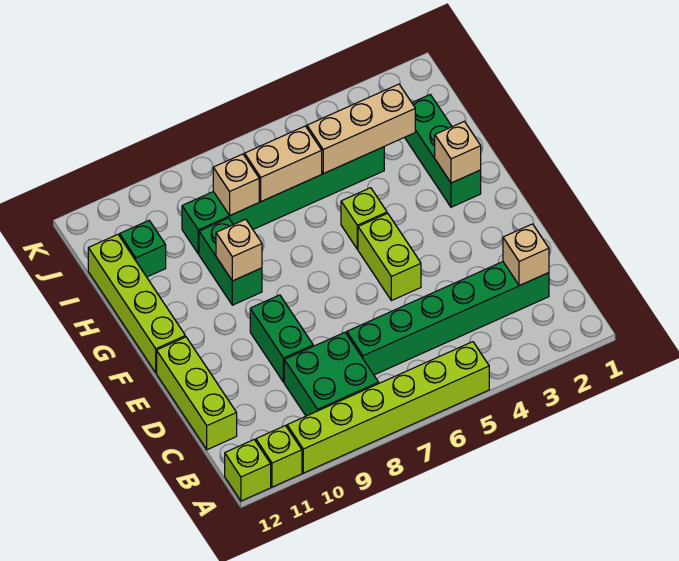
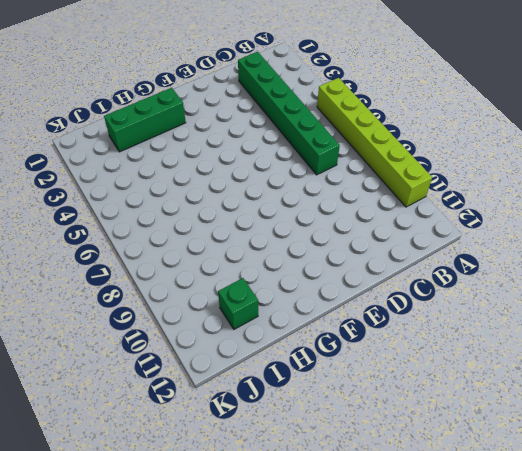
none -> lime 1x1 brick [256,426,302,487]
none -> lime 1x1 brick [225,440,271,501]
none -> green 2x2 brick [284,332,379,416]

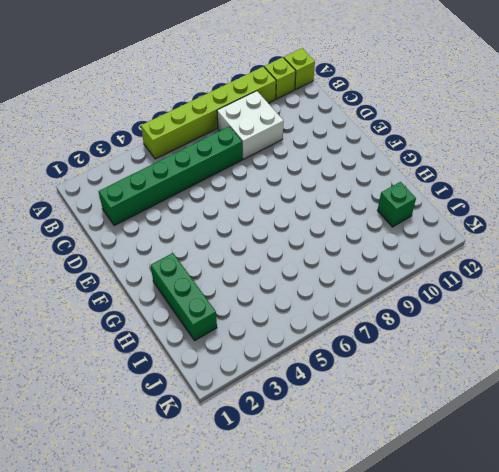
white 2x2 brick [217,91,284,159] -> green 2x2 brick [284,332,379,416]
none -> lime 1x3 brick [157,337,237,450]
none -> green 1x2 brick [250,295,313,382]
none -> lime 1x2 brick [358,213,421,301]

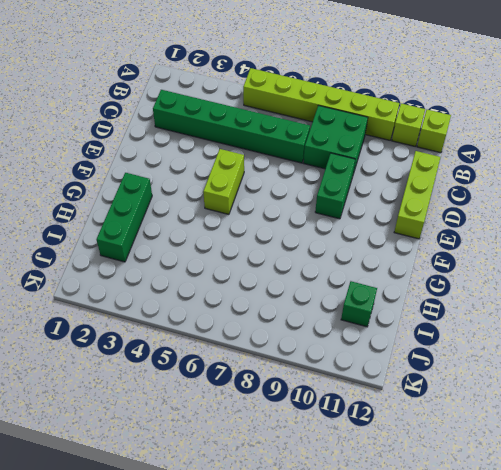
none -> lime 1x4 brick [88,234,185,373]
none -> lime 1x1 brick [341,188,387,249]
none -> green 1x2 brick [199,218,262,305]

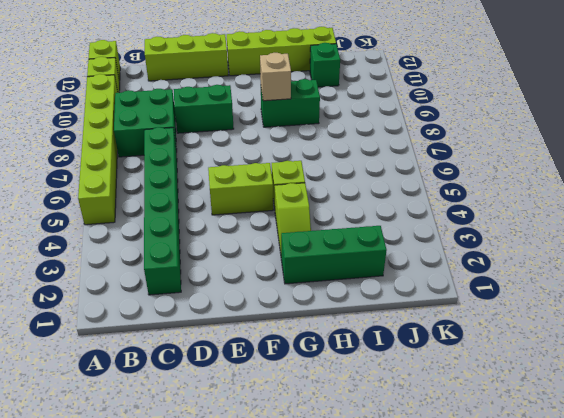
lime 1x2 slope [275,183,311,253] -> none
none -> green 1x6 brick [182,147,384,254]
none -> tan 1x1 brick [503,224,549,286]
none -> tan 1x1 brick [435,121,481,183]

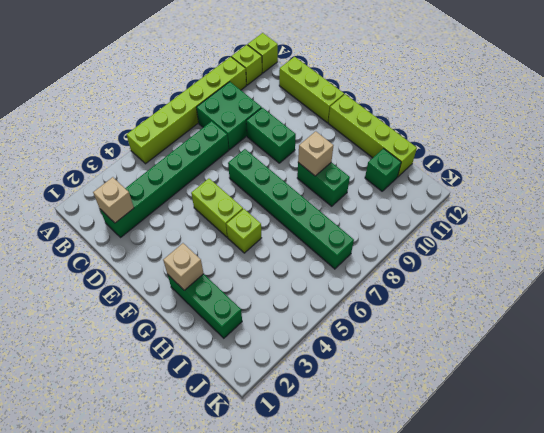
green 1x6 brick [228,149,354,269] -> green 1x6 brick turned to [182,147,384,254]
none -> tan 1x3 brick [307,84,415,174]
none -> tan 1x2 brick [245,126,322,202]
none -> tan 1x1 brick [213,154,259,215]

